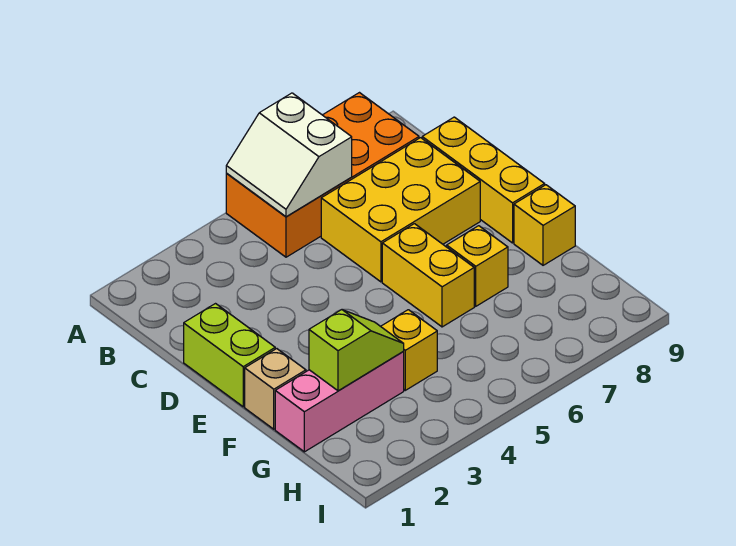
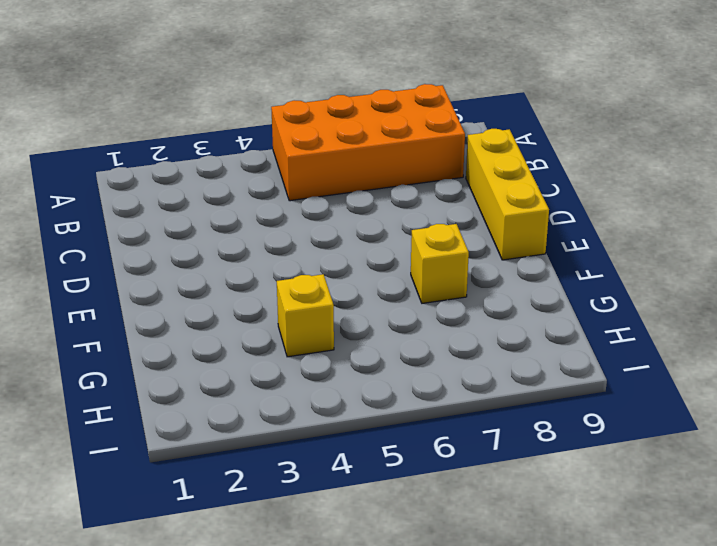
none -> yellow 2x3 brick [321,138,480,282]
none -> lime 1x2 brick [184,304,275,407]
none -> yellow 1x2 brick [382,224,474,327]

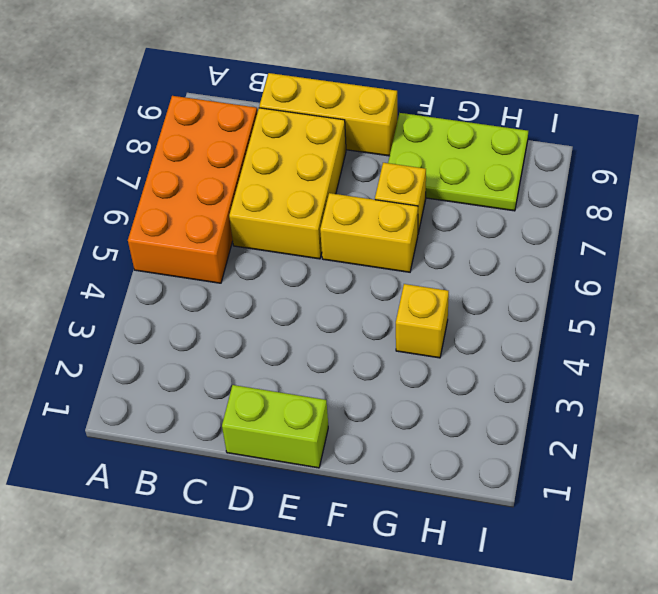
lime 2x3 plate [388,113,528,211] -> yellow 1x1 brick [514,185,575,265]
none -> tan 1x1 brick [245,349,306,429]
none -> pink 1x3 brick [275,352,404,452]
none -> white 2x2 slope [226,93,352,217]

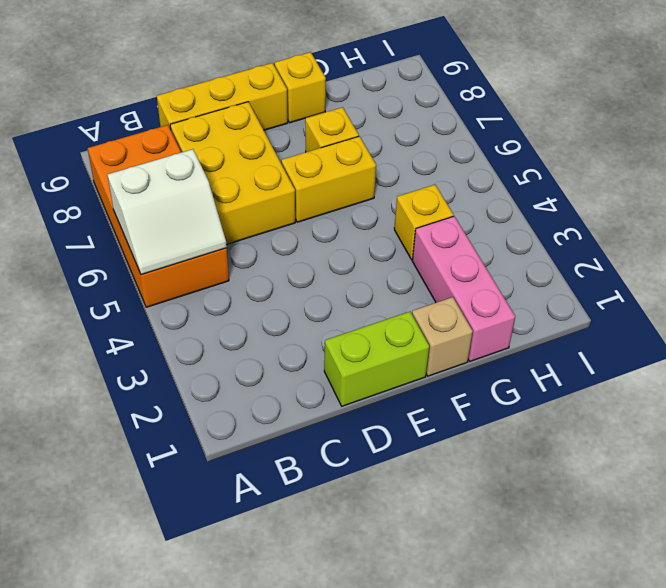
none -> lime 1x2 slope [309,310,404,391]

